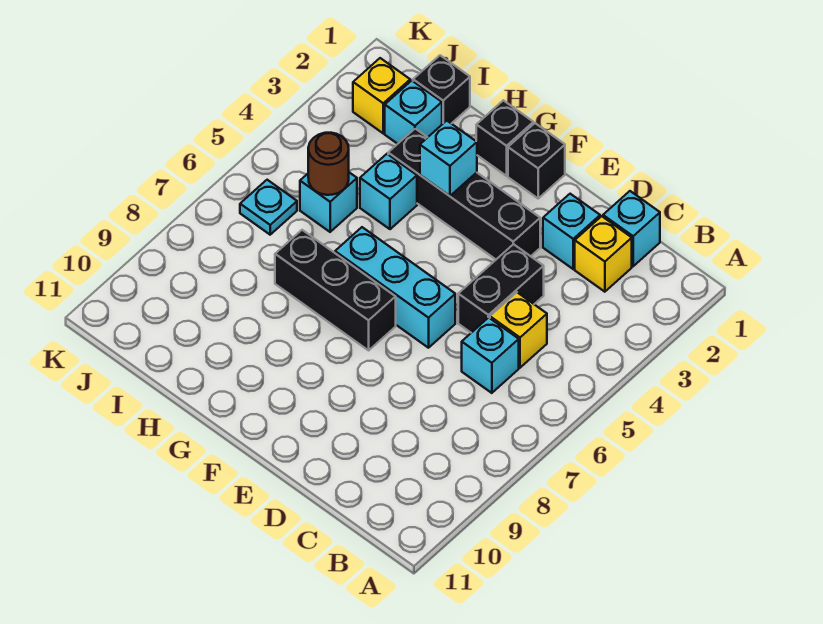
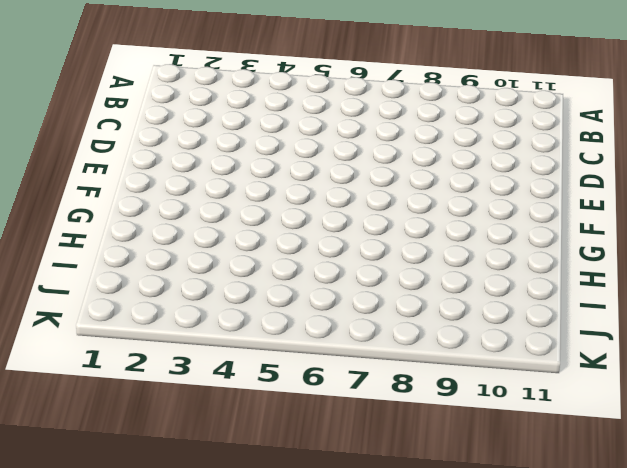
none -> cyan 1x1 brick [603,191,660,266]
none -> yellow 1x1 brick [575,216,632,292]
none -> yellow 1x1 brick [490,292,547,368]

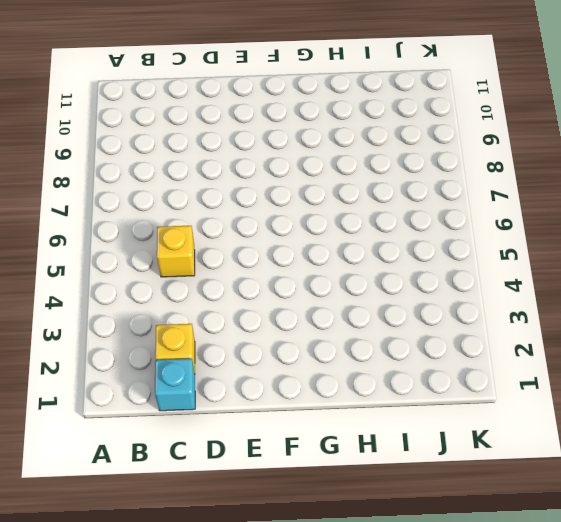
none -> cyan 1x1 brick [462,317,519,393]
none -> cyan 1x1 brick [543,194,600,269]
none -> black 1x2 brick [458,244,544,333]

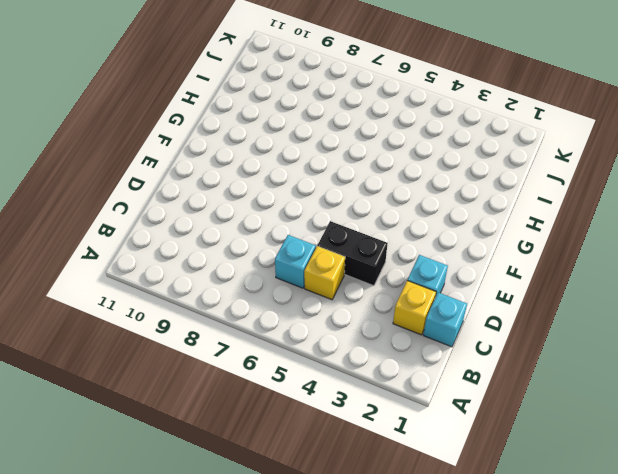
none -> black 1x4 brick [388,129,540,259]
none -> cyan 1x3 brick [335,227,455,348]
none -> black 1x1 brick [508,123,565,198]

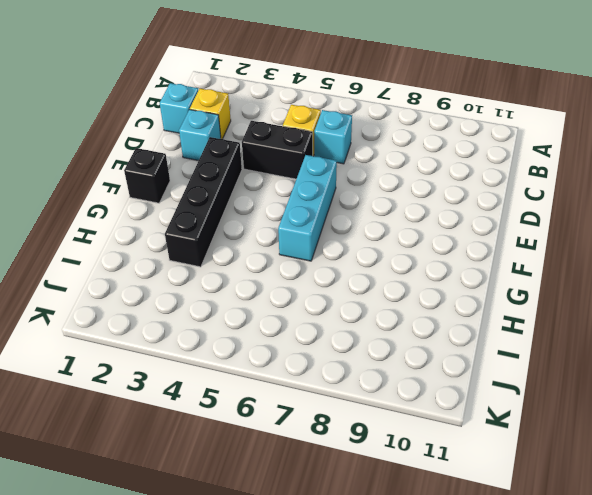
none -> black 1x3 brick [275,230,396,350]
none -> black 1x1 brick [476,100,533,176]
none -> cyan 1x1 brick [360,154,417,229]

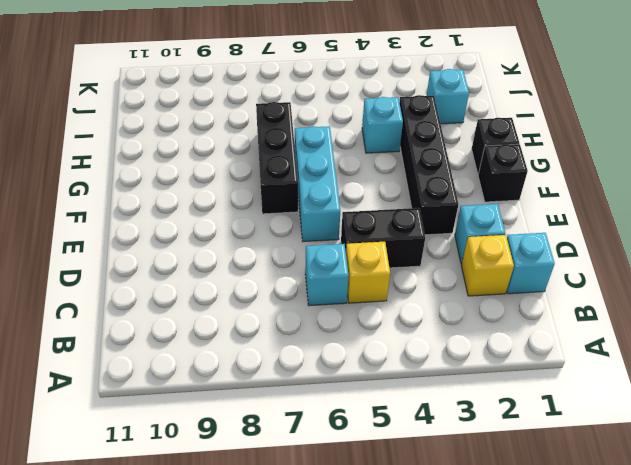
none -> black 1x1 brick [413,55,470,124]
none -> cyan 1x1 brick [300,172,357,232]
none -> yellow 1x1 brick [353,58,410,133]

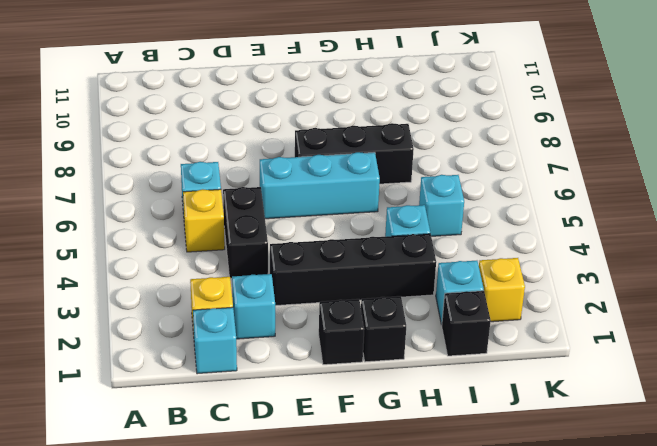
none -> cyan 1x1 plate [240,180,297,235]
none -> cyan 1x1 brick [420,121,477,196]
none -> brown 1x1 round brick [308,133,349,195]

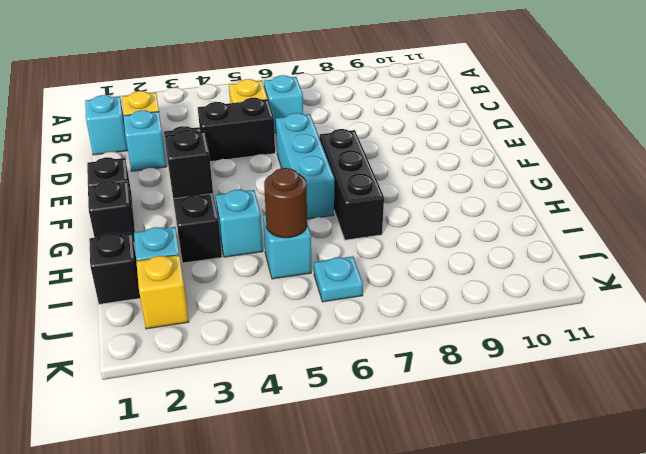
black 1x1 brick [165,130,213,198] -> cyan 1x1 brick [420,121,477,196]

